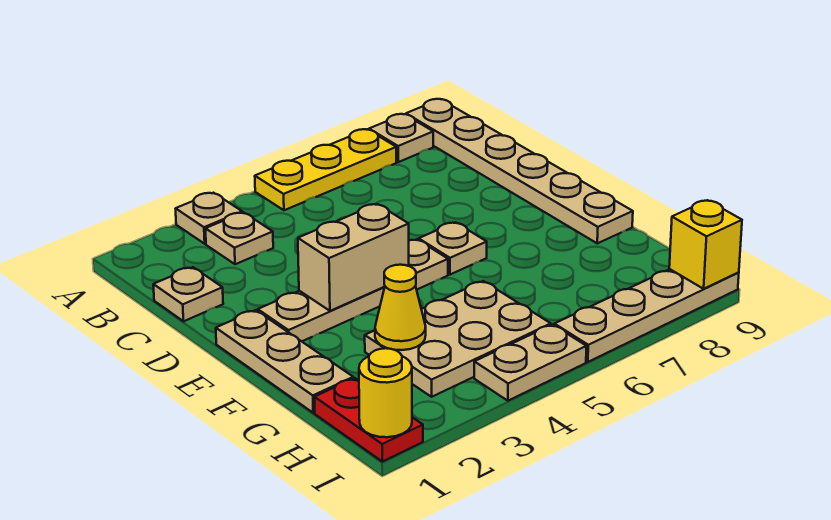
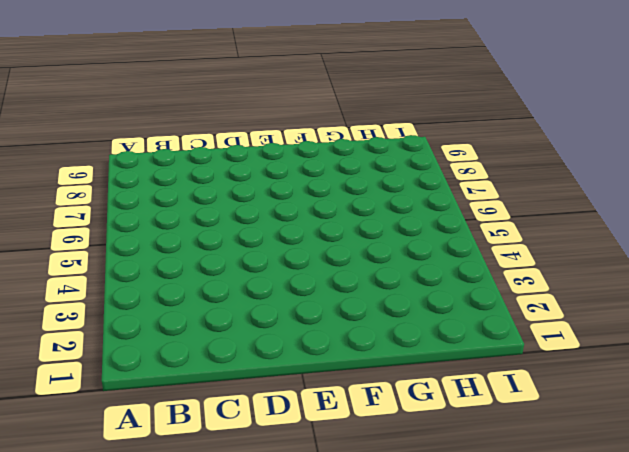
none -> tan 1x1 plate [176,193,242,244]
none -> yellow 1x3 plate [255,129,396,210]
none -> tan 1x1 plate [369,114,433,162]

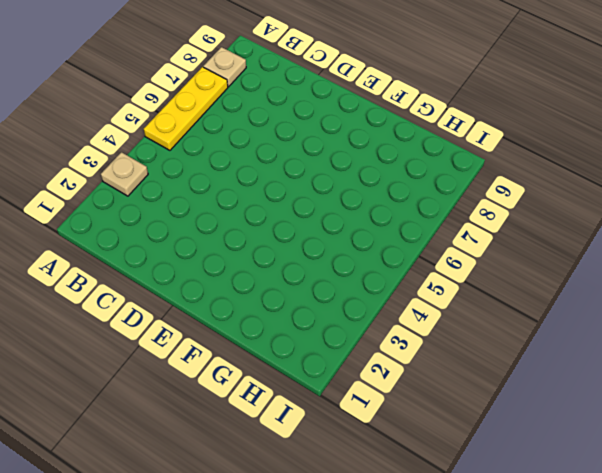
none -> tan 1x6 plate [406,99,633,243]
none -> tan 1x1 plate [205,212,273,264]
none -> tan 1x1 plate [153,267,223,321]

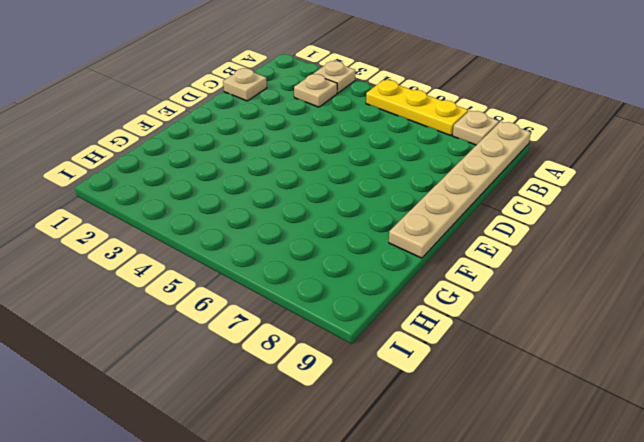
none -> tan 1x3 plate [216,310,353,413]
none -> tan 1x4 plate [258,239,448,341]
none -> tan 1x1 plate [419,222,487,275]

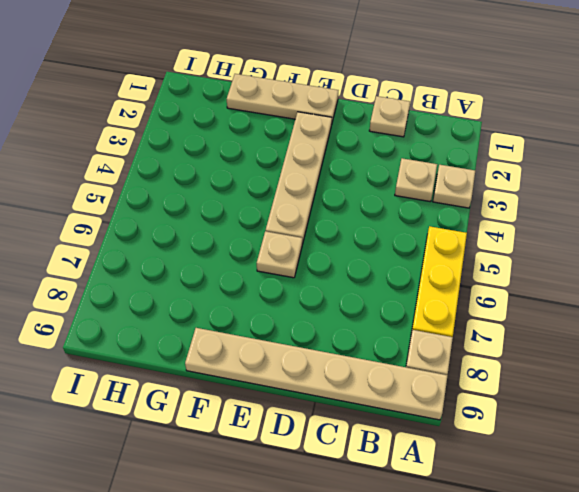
none -> tan 2x3 plate [365,281,551,397]
none -> red 1x2 plate [314,378,423,462]
none -> tan 1x2 plate [474,325,587,401]

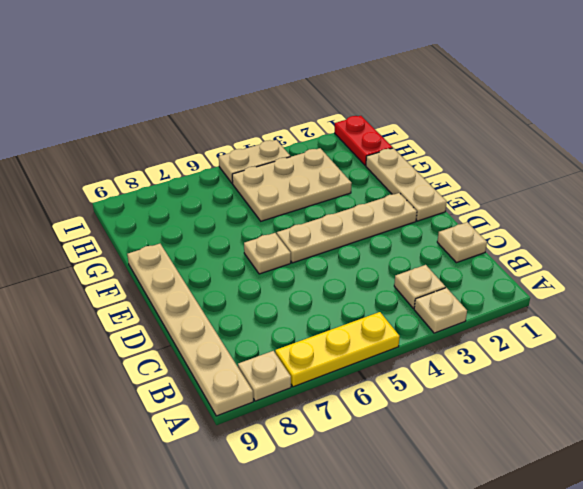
none -> tan 1x4 plate [554,269,739,362]
none -> tan 1x2 brick [298,204,409,311]
none -> yellow 1x1 cone [375,265,426,350]

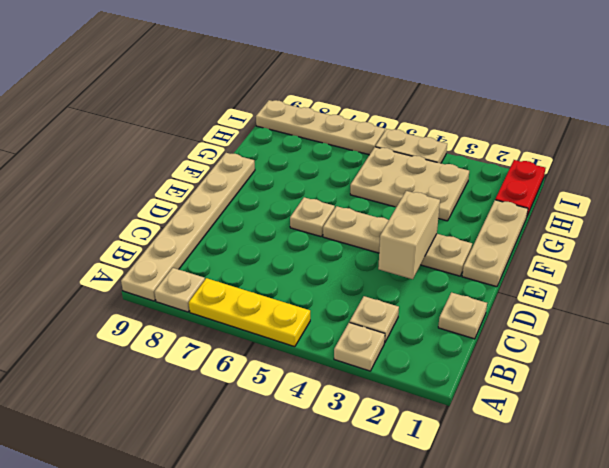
tan 1x2 brick [378,191,440,279] -> tan 1x2 brick turned to [298,204,409,311]
none -> yellow 1x1 cone [375,265,426,350]
none -> yellow 1x1 round brick [359,348,412,437]
none -> yellow 1x1 brick [669,200,742,289]

